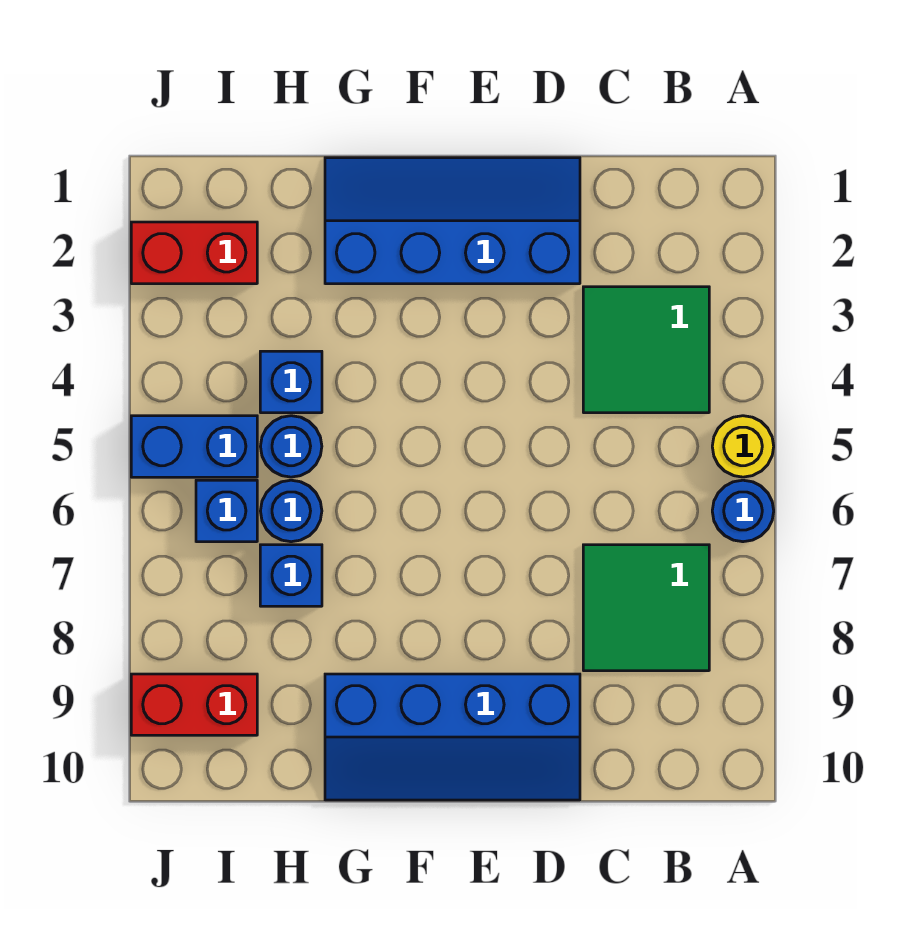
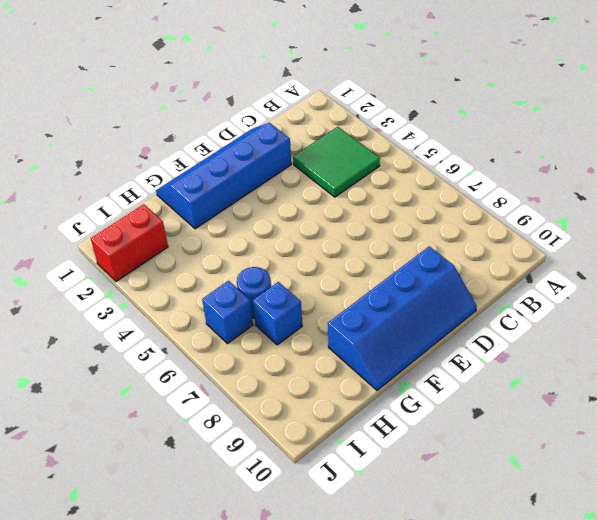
none -> yellow 1x1 round brick [712,416,774,477]
none -> blue 1x1 round brick [712,480,774,542]
none -> green 2x2 tile [583,545,709,671]

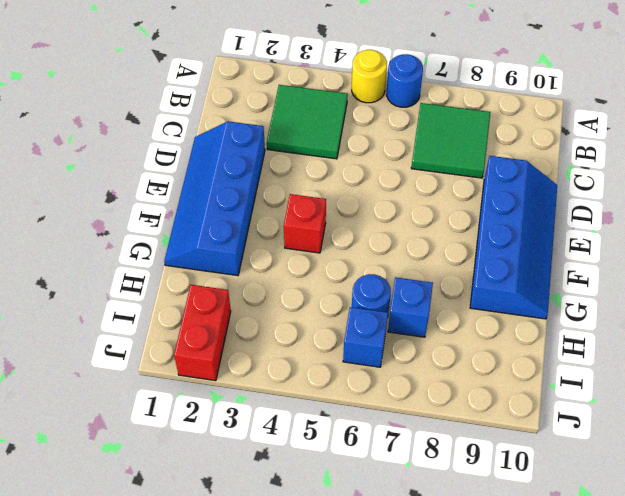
red 1x1 brick [284,194,326,253] -> none
none -> blue 1x1 brick [260,351,322,413]
none -> blue 1x1 round brick [261,416,322,477]
none -> blue 1x2 brick [131,416,257,477]

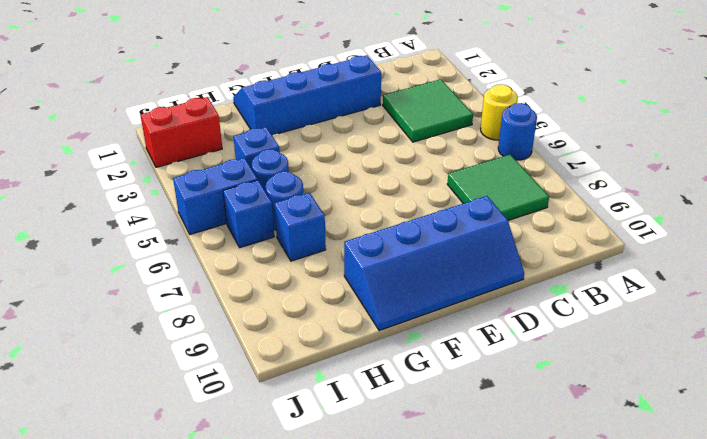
none -> red 1x2 brick [131,674,257,735]

